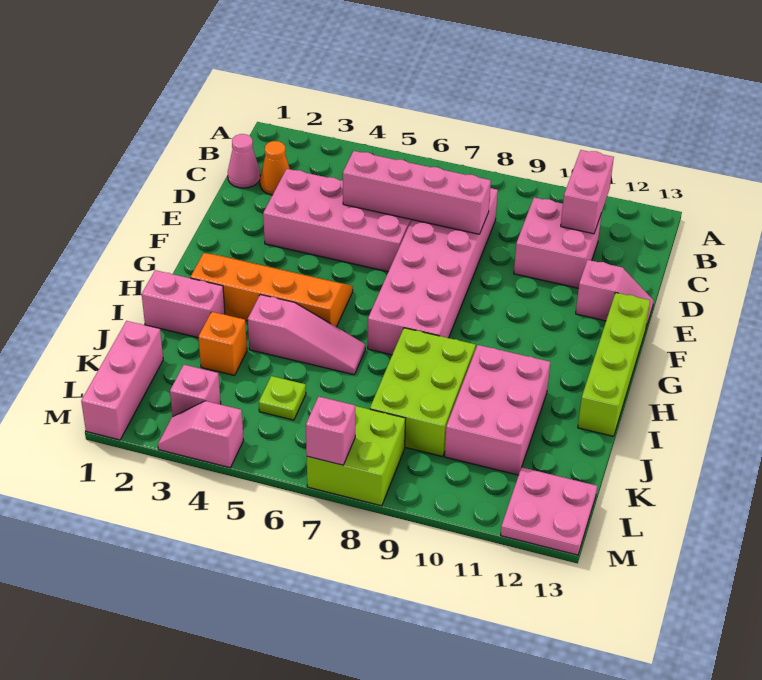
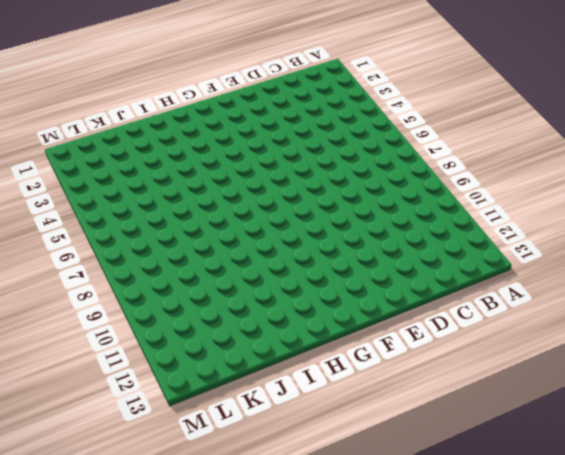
none -> pink 1x1 cone [228,134,260,188]
none -> orange 1x1 cone [260,141,290,195]
none -> pink 2x6 brick [368,188,498,355]

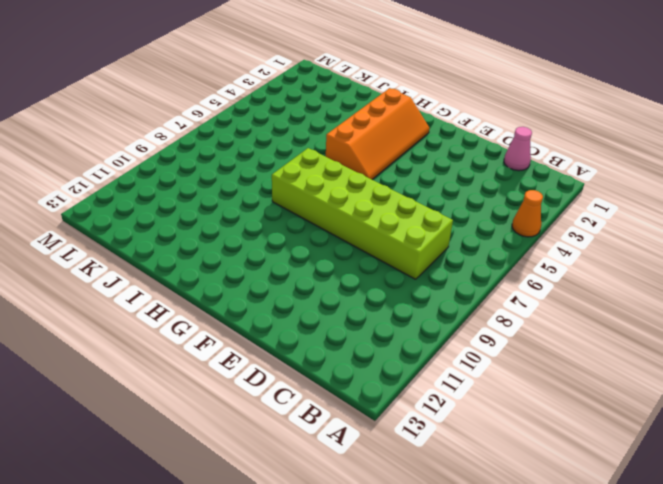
orange 1x1 cone [512,190,543,237] -> orange 1x1 cone moved to [260,141,290,195]
lime 2x6 brick [272,148,453,279] -> pink 2x6 brick [368,188,498,355]
none -> pink 2x2 brick [514,197,602,288]
none -> pink 2x4 brick [263,169,412,272]
none -> pink 1x2 slope [576,260,654,327]

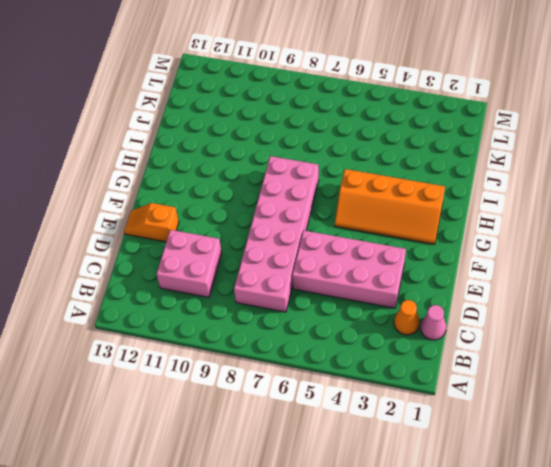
orange 1x2 slope [124,203,179,242] -> pink 1x2 slope [576,260,654,327]
none -> lime 1x4 brick [578,293,650,436]
none -> pink 1x2 brick [142,270,225,337]
none -> pink 1x3 slope [248,295,365,375]

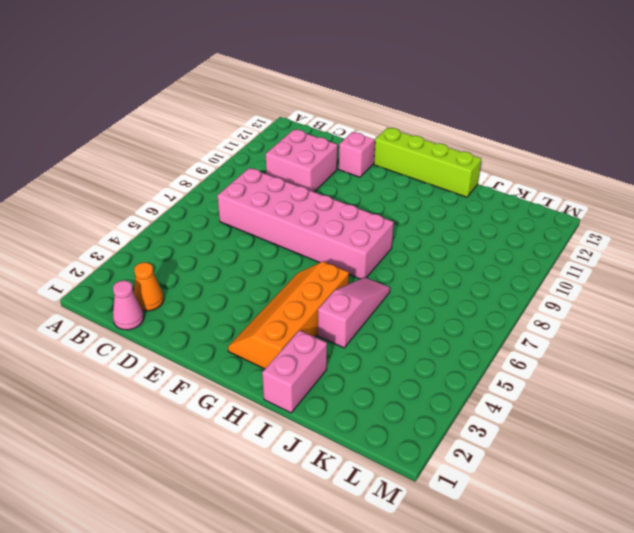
none -> pink 2x4 brick [263,169,412,272]
none -> lime 2x3 brick [370,328,476,456]
none -> pink 2x3 brick [445,345,550,475]

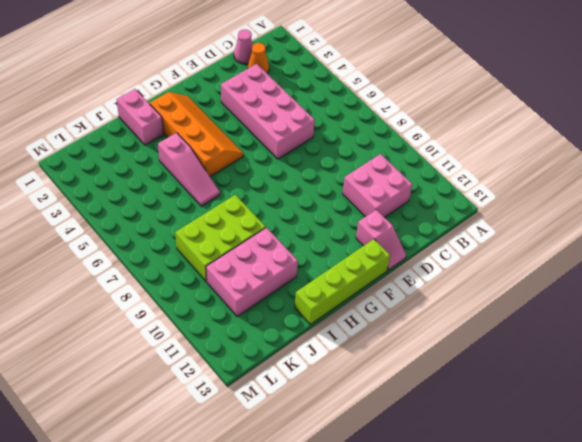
none -> pink 2x6 brick [368,188,498,355]
none -> orange 1x1 brick [198,312,247,375]
none -> pink 1x3 brick [81,321,163,440]

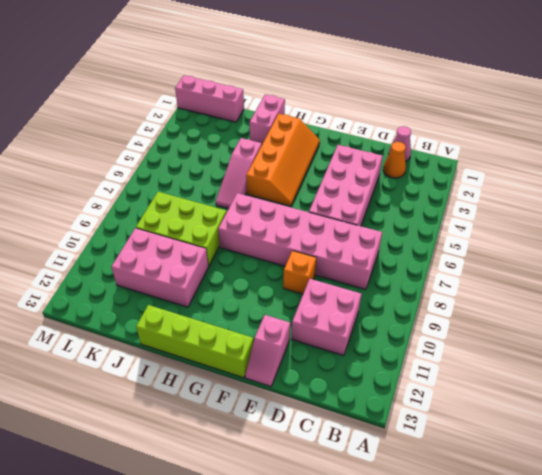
orange 1x1 brick [283,251,316,294] -> orange 1x1 brick moved to [198,312,247,375]
none -> lime 1x1 plate [259,376,306,420]
none -> pink 1x1 brick [170,365,221,416]
none -> lime 2x2 brick [307,406,406,506]

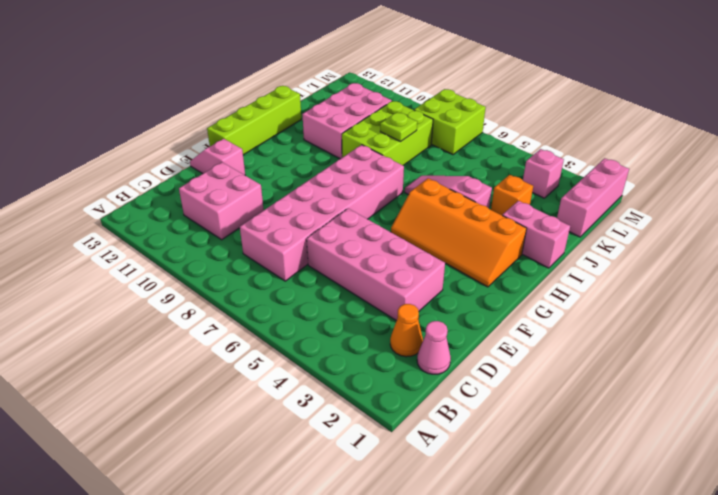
lime 1x1 plate [380,112,417,142] -> lime 1x1 plate moved to [259,376,306,420]
none -> pink 2x2 plate [501,467,597,555]
none -> pink 1x2 slope [158,401,244,468]
none -> pink 1x2 brick [561,150,614,234]

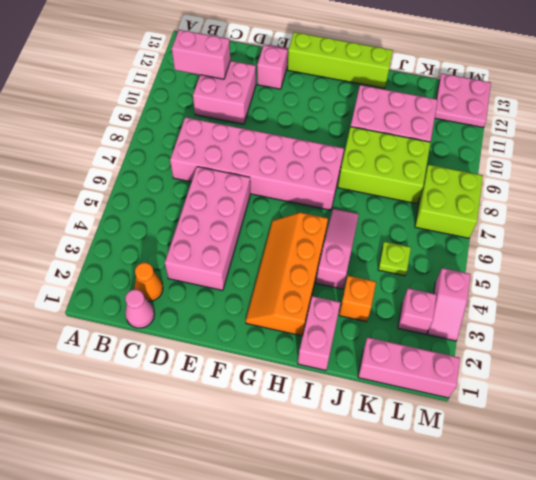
none -> pink 1x4 brick [342,151,491,234]
none -> pink 1x1 brick [306,397,355,465]

